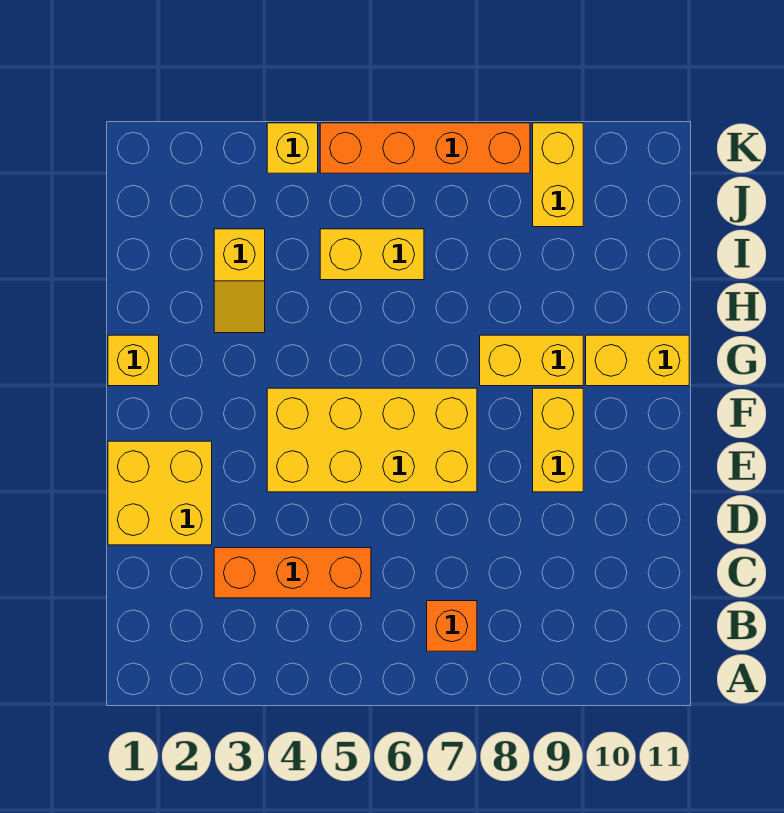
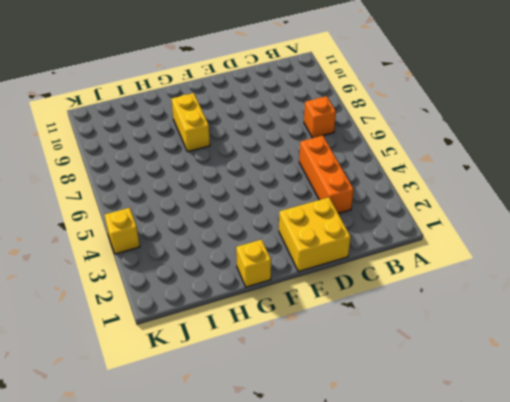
none -> yellow 2x4 brick [267,388,477,492]
none -> yellow 1x2 brick [533,388,583,492]
none -> yellow 1x2 brick [586,335,689,386]

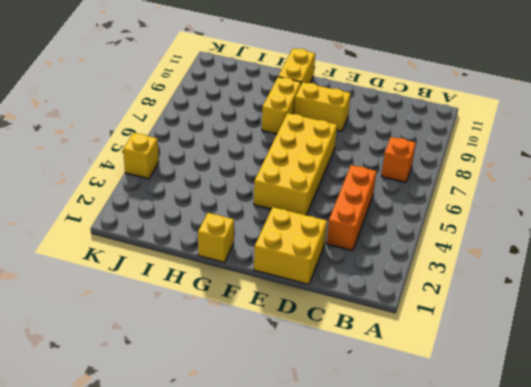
none -> yellow 1x2 slope [214,229,265,333]
none -> yellow 1x2 brick [320,229,424,280]
none -> yellow 1x2 brick [533,123,583,227]

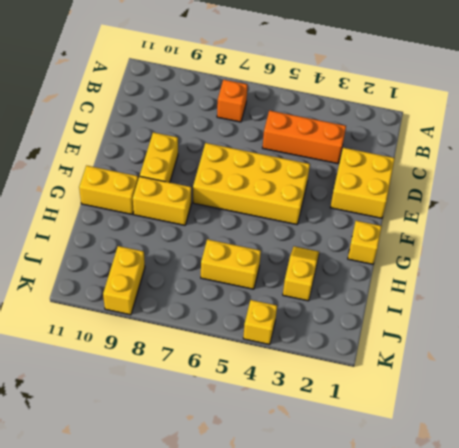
none -> orange 1x4 brick [320,123,530,173]

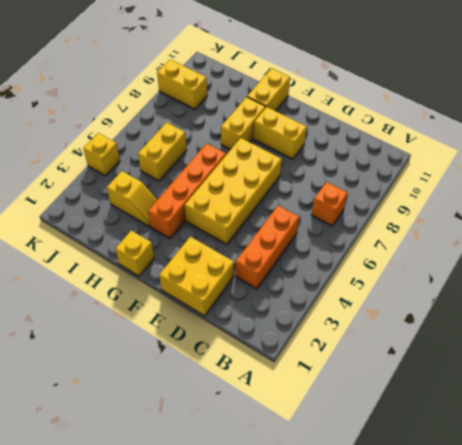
orange 1x4 brick [148,143,226,239] -> orange 1x4 brick moved to [320,123,530,173]

